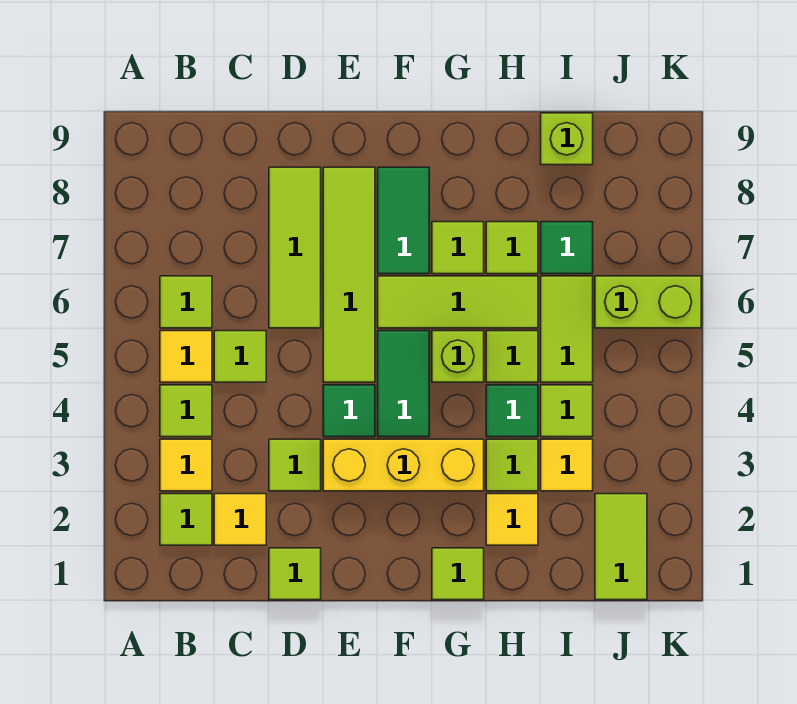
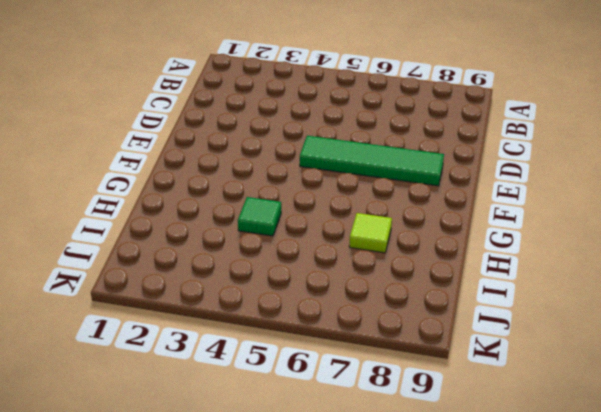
green 1x4 tile [300,136,444,186] -> lime 1x4 tile [323,167,375,382]
none -> lime 1x1 tile [160,494,212,545]
none -> yellow 1x1 tile [160,439,212,491]
none -> lime 1x1 tile [160,385,212,437]
none -> yellow 1x1 tile [160,331,212,382]

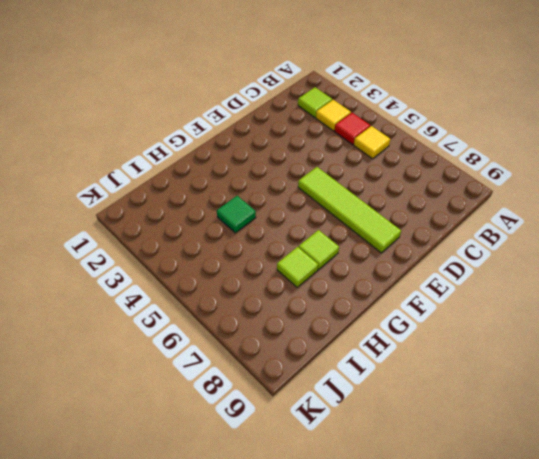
red 1x1 tile [335,113,370,144] -> lime 1x1 tile [160,385,212,437]
none -> lime 1x1 tile [160,276,212,328]
none -> yellow 1x1 tile [214,494,266,545]
none -> lime 1x1 tile [214,331,266,382]
none -> lime 1x1 tile [269,548,321,600]

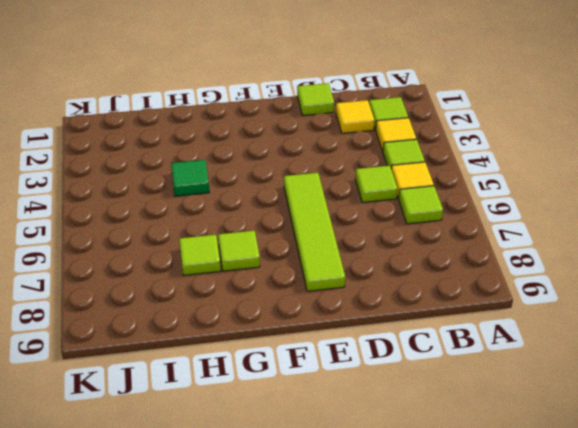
none -> lime 1x1 tile [269,439,321,491]
none -> lime 1x3 tile [269,167,321,328]
none -> yellow 1x3 brick [323,439,484,491]
none -> green 1x1 tile [323,385,375,437]

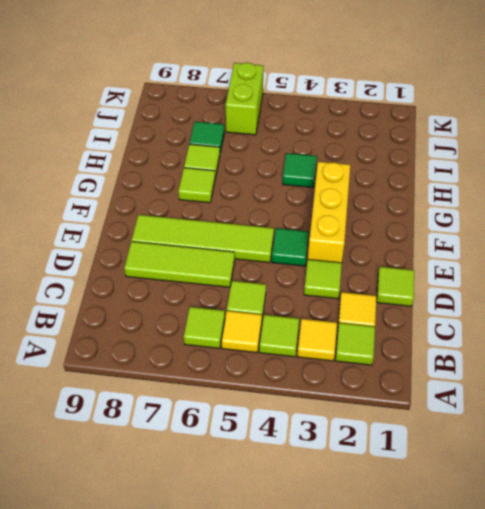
none -> green 1x2 tile [378,331,429,437]
none -> lime 1x3 tile [378,276,538,328]
none -> green 1x2 tile [378,167,429,274]
none -> lime 1x1 tile [432,548,484,600]

